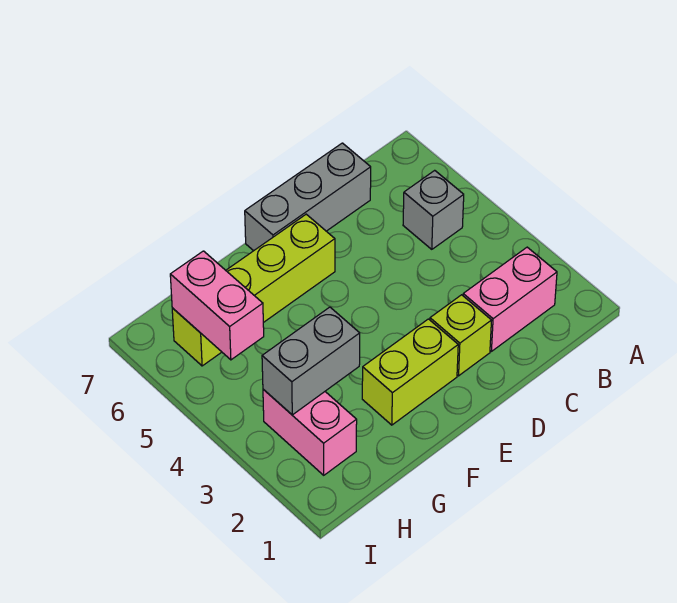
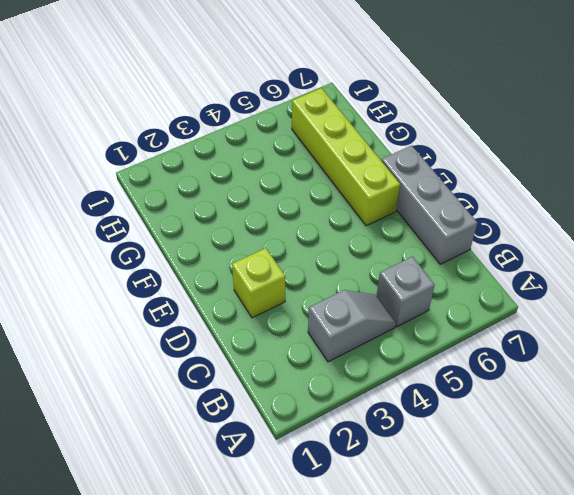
grey 1x2 slope [308,290,396,362] -> none
none -> pink 1x2 brick [463,247,557,351]
none -> lime 1x2 brick [362,319,458,425]

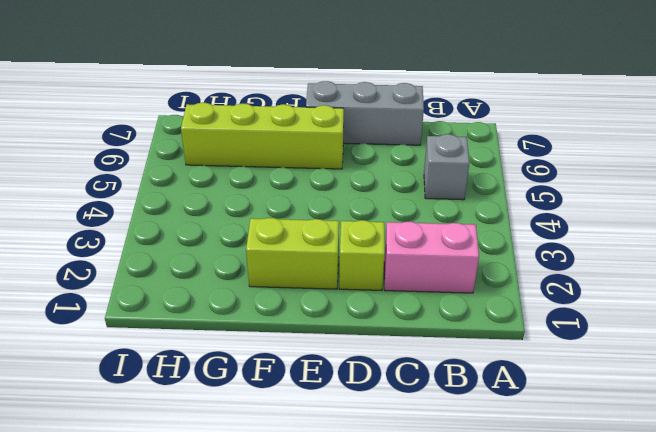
none -> pink 1x2 brick [263,389,357,475]
none -> grey 1x2 brick [262,307,360,415]

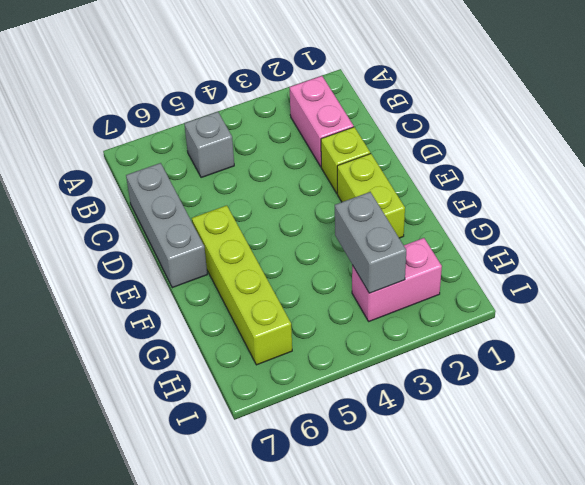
none -> pink 1x2 brick [170,251,264,360]

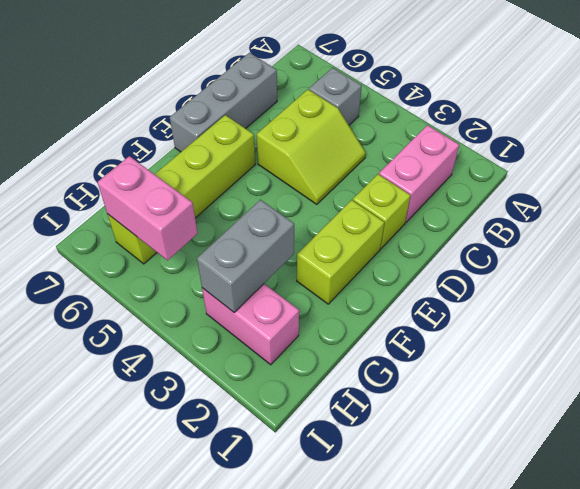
lime 2x2 slope [257,90,366,204] -> none

